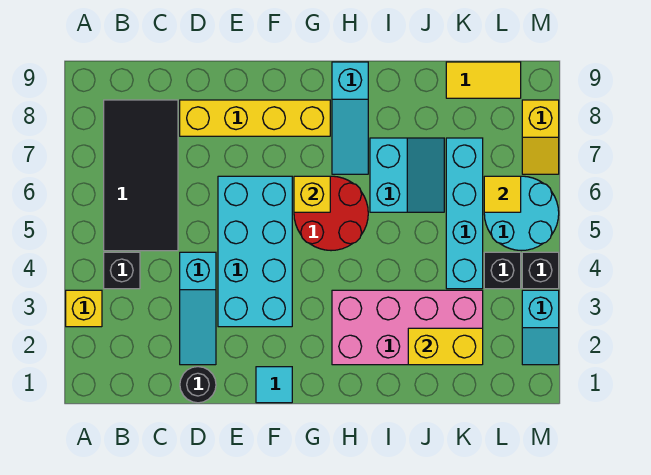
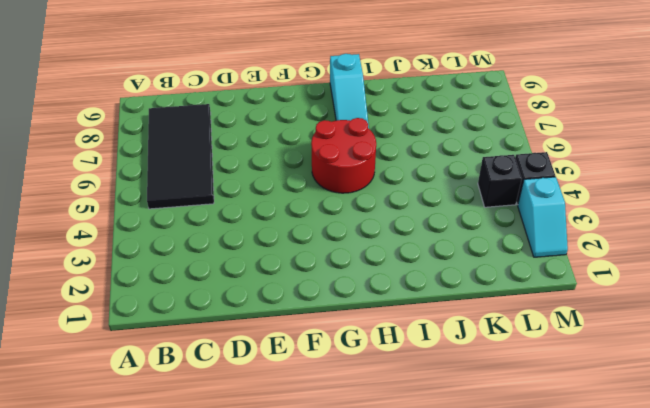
none -> yellow 1x1 brick [66,290,102,327]
none -> black 1x1 brick [104,252,140,289]
none -> black 1x1 round brick [180,367,216,403]

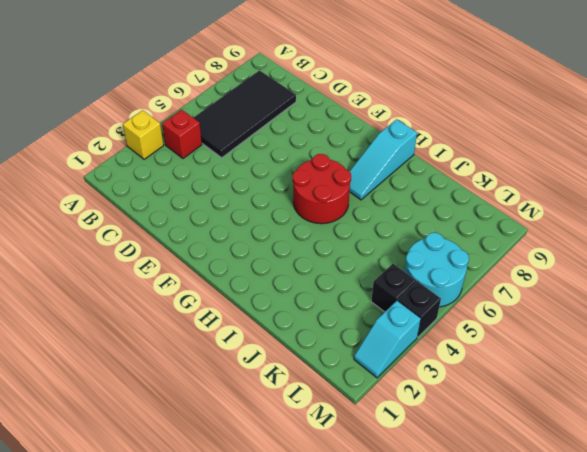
red 1x1 brick [162,109,202,158] -> black 1x1 brick [104,252,140,289]
none -> black 1x1 round brick [180,367,216,403]
none -> cyan 1x3 slope [180,252,216,365]
none -> yellow 1x4 brick [180,100,330,136]

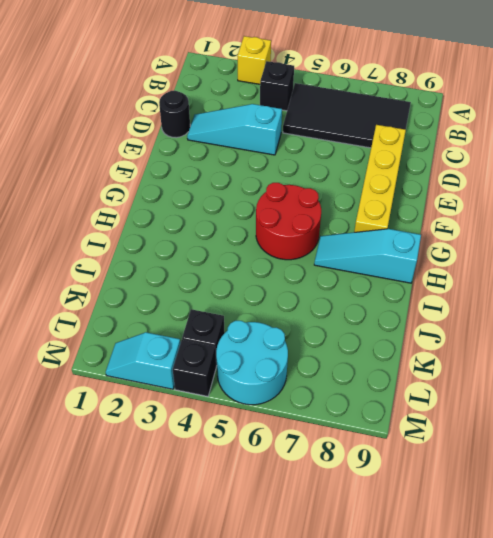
none -> cyan 2x4 brick [218,176,292,327]
none -> cyan 1x1 tile [256,367,292,403]
none -> pink 2x4 brick [332,290,483,365]

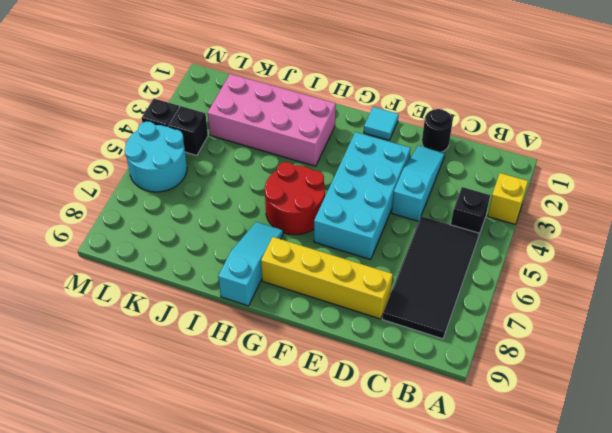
none -> cyan 2x2 slope [370,138,444,212]
none -> cyan 1x4 brick [446,138,483,289]
none -> yellow 1x2 tile [446,62,521,98]

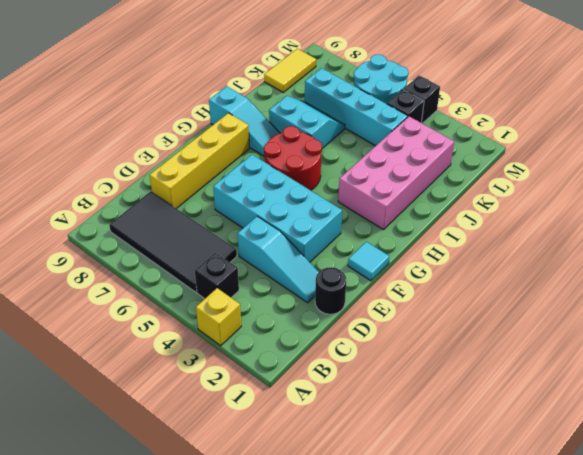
none -> cyan 1x2 slope [522,290,559,365]
none -> yellow 1x2 slope [522,100,559,174]
none -> yellow 1x1 brick [294,176,330,212]

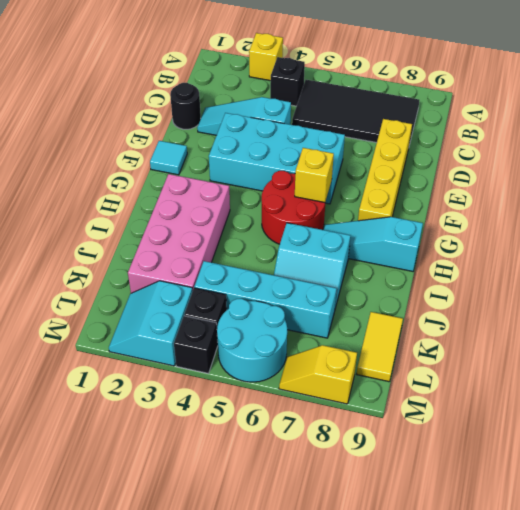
cyan 2x2 slope [109,281,193,366] -> cyan 1x2 slope [522,290,559,365]
none -> yellow 1x2 brick [408,328,483,365]
none -> yellow 1x1 tile [484,176,521,212]

